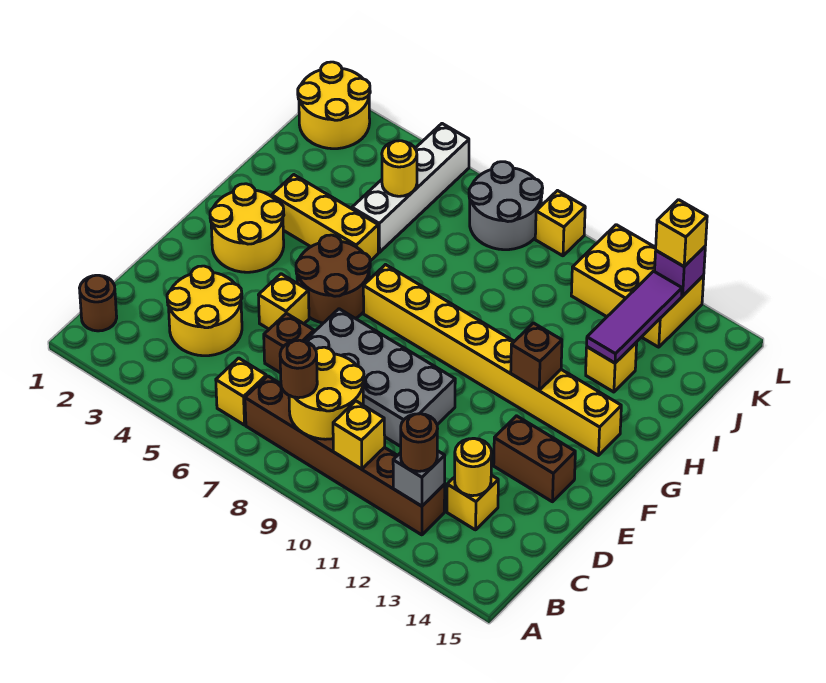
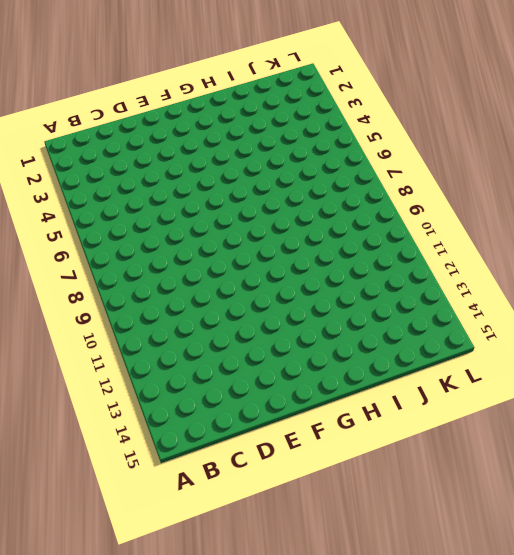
none -> brown 1x1 round brick [80,275,117,331]
none -> yellow 1x1 brick [216,358,266,425]
none -> brown 1x6 brick [245,376,445,535]
none -> yellow 2x2 round brick [167,266,242,356]

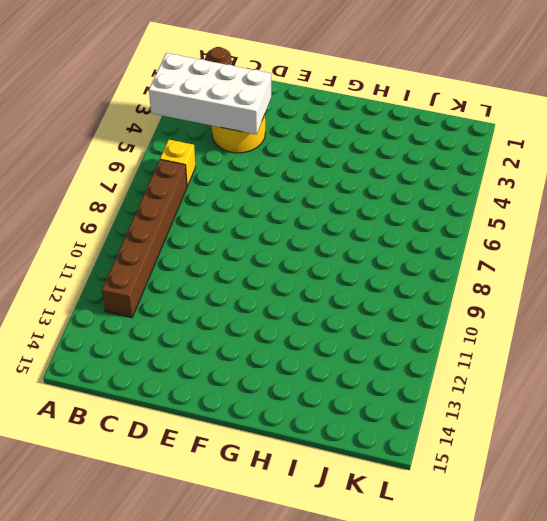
white 2x4 brick [149,53,271,135] -> none
none -> yellow 1x1 brick [447,475,498,530]
none -> brown 1x1 brick [264,313,314,373]
none -> grey 2x4 brick [305,309,455,446]
none -> yellow 1x1 brick [259,274,309,329]

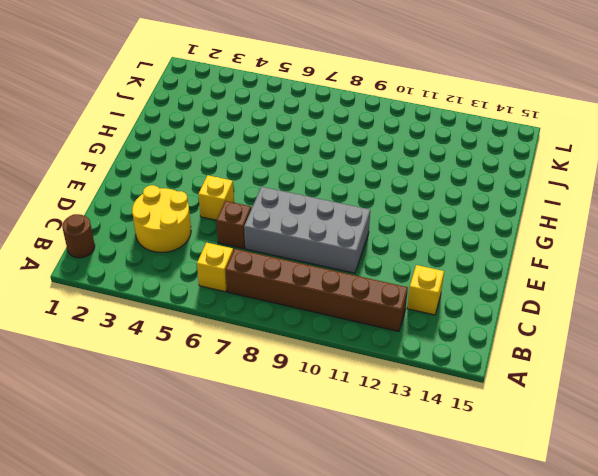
none -> brown 1x2 brick [494,416,575,502]
none -> yellow 2x2 round brick [210,184,284,272]
none -> brown 2x2 round brick [296,235,370,323]
none -> yellow 1x8 brick [363,265,621,456]

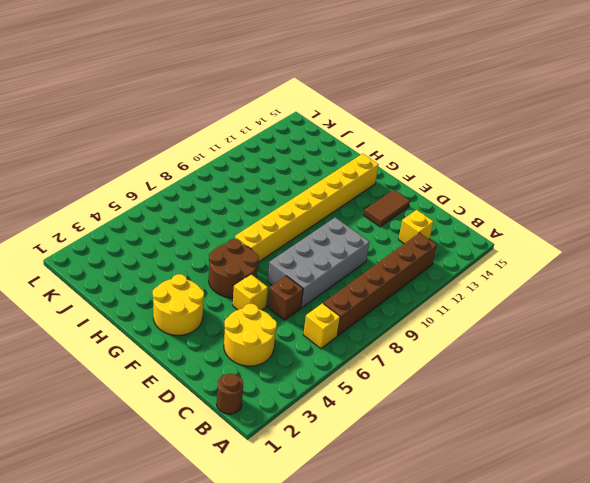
brown 1x2 tile [364,190,410,227] -> brown 1x2 brick [494,416,575,502]
none -> yellow 1x3 brick [272,175,378,261]
none -> white 1x4 brick [352,124,469,252]
none -> yellow 1x1 brick [586,342,637,392]
none -> yellow 2x2 round brick [298,62,370,149]

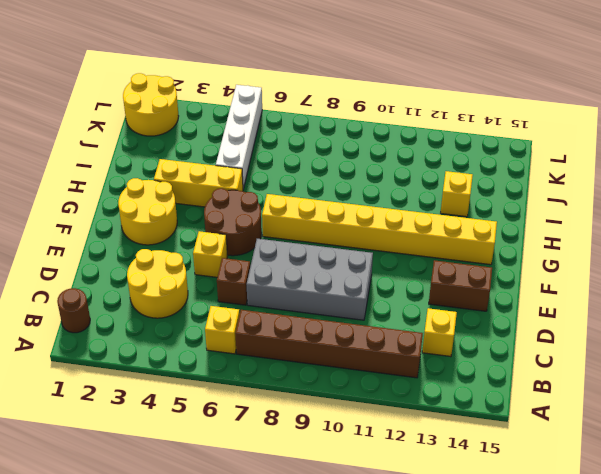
none -> grey 2x2 round brick [469,162,543,250]
none -> yellow 2x3 brick [571,225,704,347]
none -> yellow 1x1 brick [535,191,585,256]
none -> yellow 2x2 round brick [289,347,364,439]

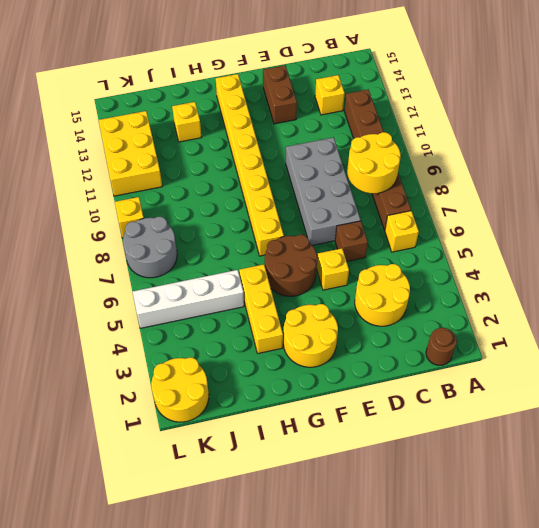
none -> yellow 1x1 brick [333,401,385,469]
none -> grey 1x1 brick [393,451,445,506]
none -> yellow 1x1 round brick [455,438,492,496]
none -> brown 1x1 brick [511,323,562,390]

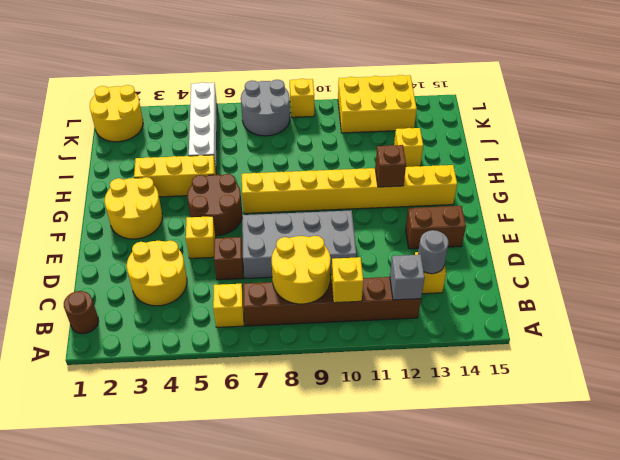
grey 1x1 round brick [418,230,448,274] -> yellow 1x1 round brick [455,438,492,496]
none -> purple 1x3 tile [587,271,682,363]
none -> yellow 1x1 round brick [382,141,417,196]
none -> purple 1x1 brick [655,247,705,296]
none -> brown 1x1 round brick [280,340,317,398]

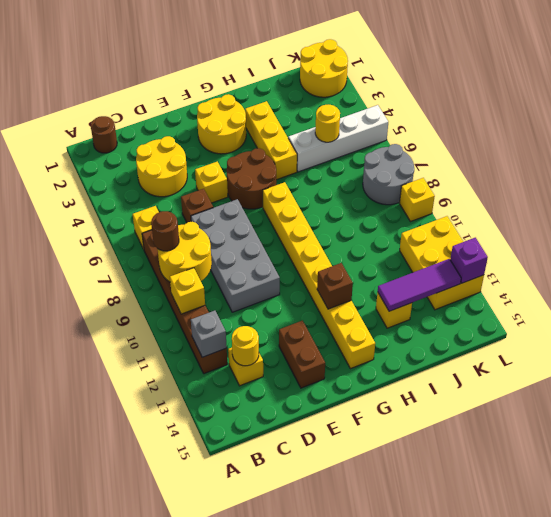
none -> brown 1x1 round brick [401,414,438,471]
none -> yellow 1x1 brick [656,200,707,266]

